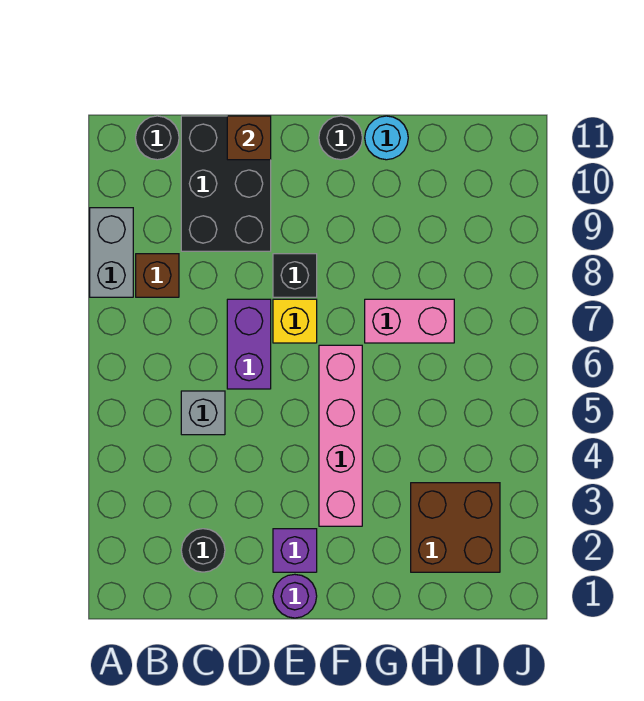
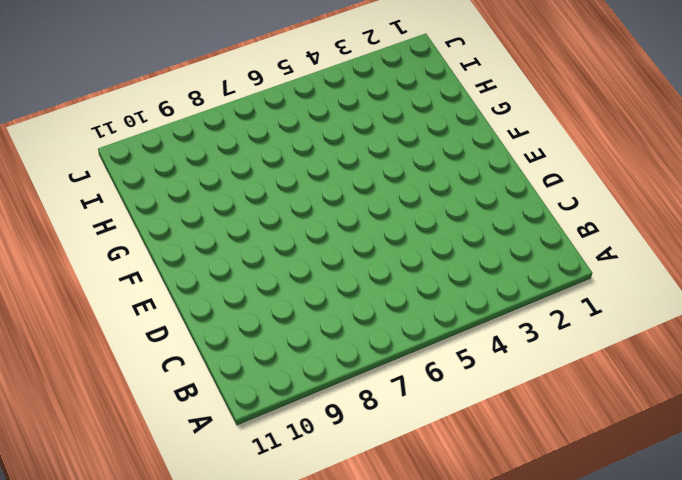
none -> grey 1x2 brick [90,208,133,297]
none -> brown 1x1 brick [136,254,179,297]
none -> black 1x1 round brick [136,116,179,160]

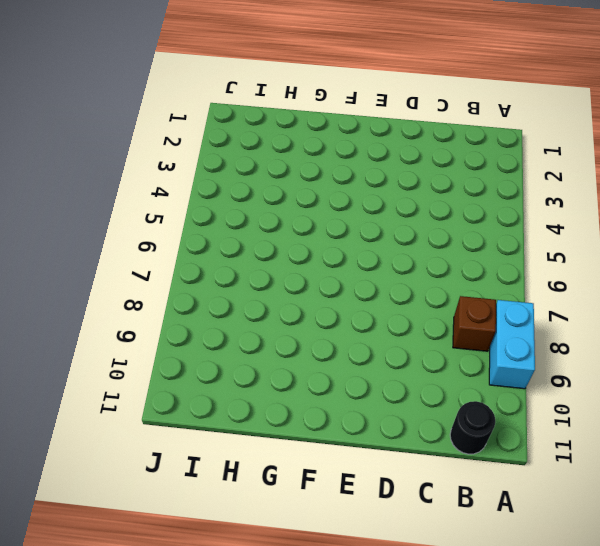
cyan 1x2 brick [489,300,535,389] -> grey 1x2 brick [90,208,133,297]
none -> black 1x1 round brick [181,529,225,572]
none -> grey 1x1 brick [181,391,225,435]
none -> black 2x3 brick [181,116,271,251]

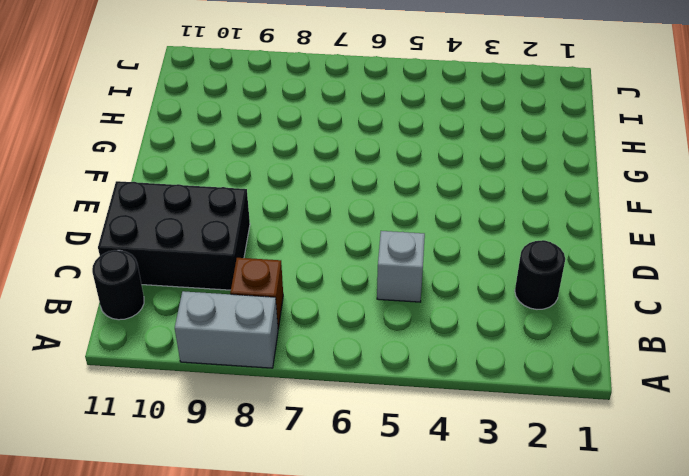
none -> purple 1x2 brick [227,299,271,389]
none -> purple 1x1 round brick [273,574,317,618]
none -> purple 1x1 brick [273,529,317,572]

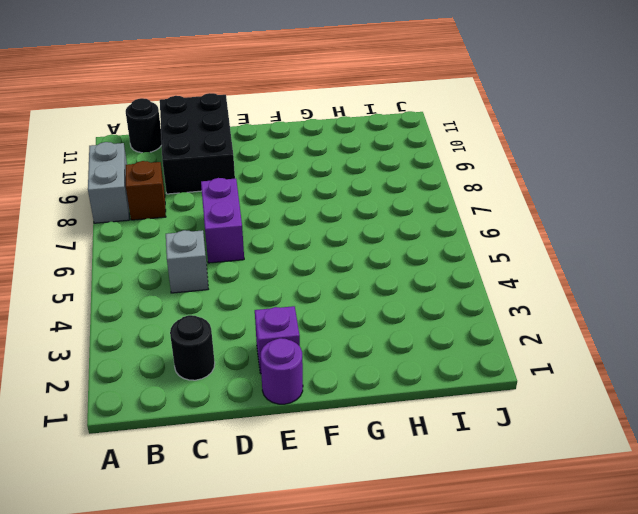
none -> yellow 1x1 brick [273,299,317,343]
none -> black 1x1 brick [273,254,317,297]
none -> pink 1x4 brick [319,345,362,526]

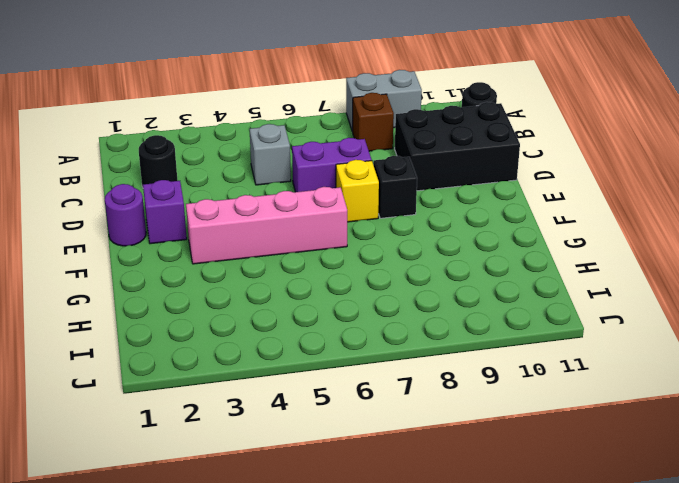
none -> black 1x1 round brick [319,116,362,160]
none -> pink 1x2 brick [365,299,454,343]
none -> cyan 1x1 round brick [365,116,408,160]

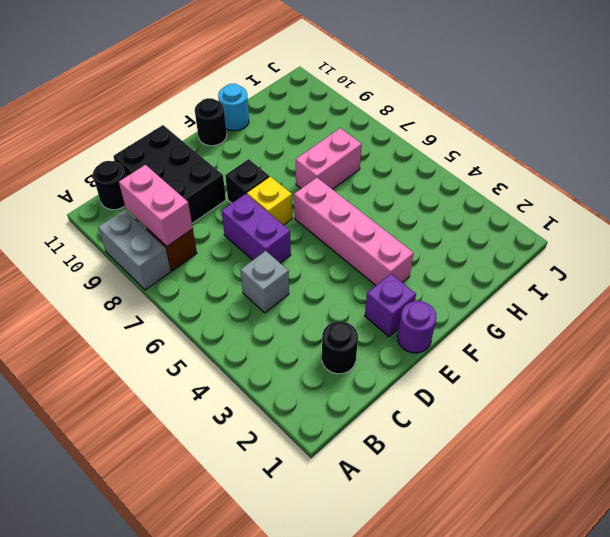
pink 1x2 brick [119,165,193,246] -> none
none -> brown 2x2 brick [411,483,500,572]
none -> brown 1x1 brick [227,116,271,160]

